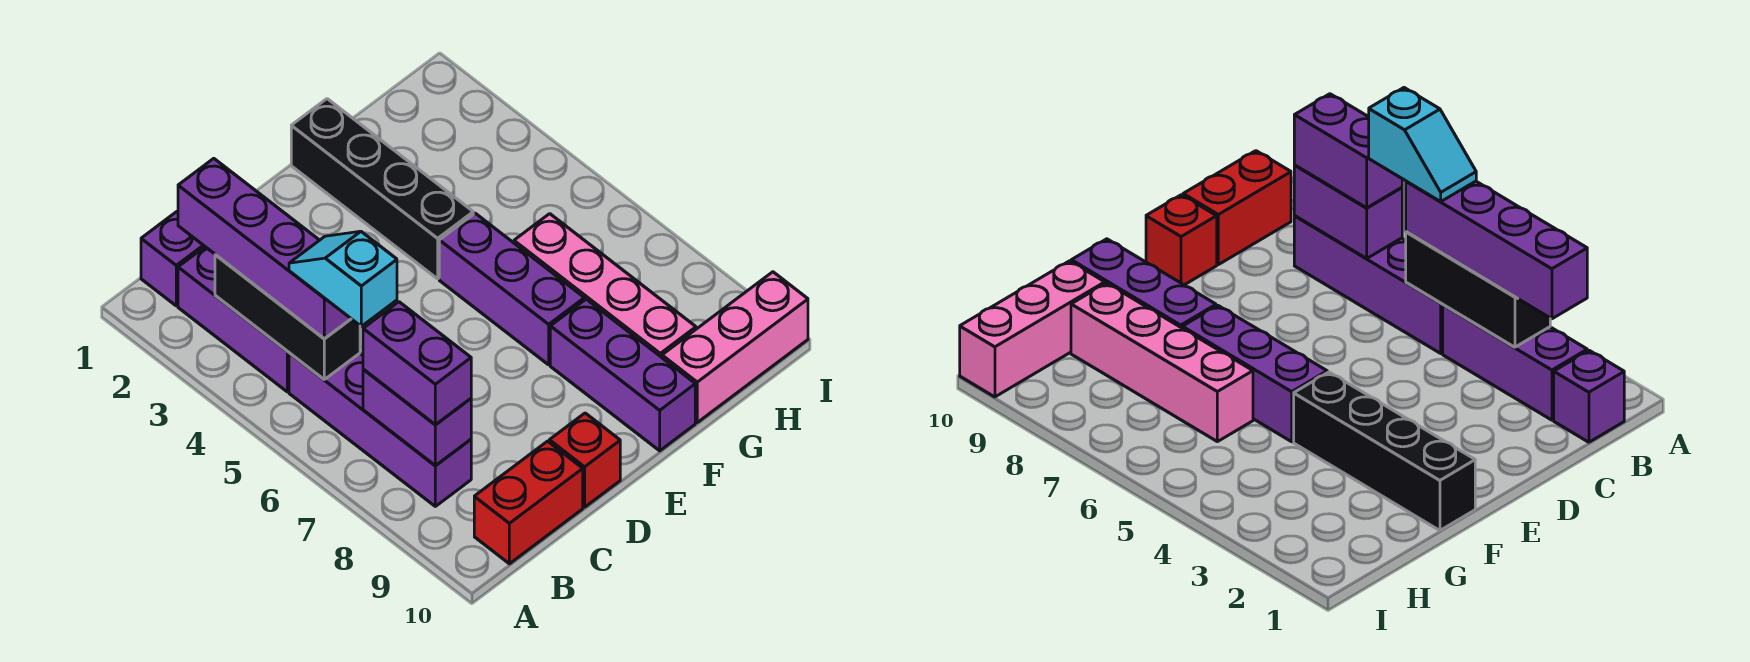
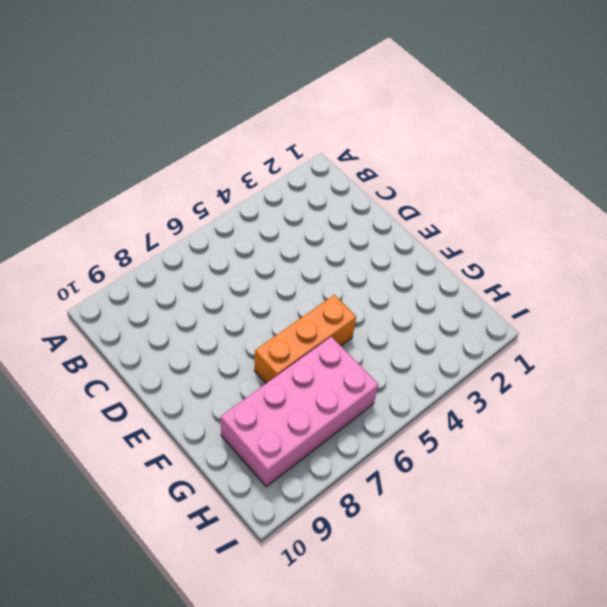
orange 1x3 brick [254,295,356,383] -> purple 1x3 brick [439,213,584,365]
pink 2x4 brick [221,337,378,487] -> pink 1x4 brick [514,214,696,357]
none -> purple 1x1 brick [141,212,205,306]
none -> purple 1x3 brick [178,247,289,392]
none -> purple 1x4 brick [289,353,471,506]

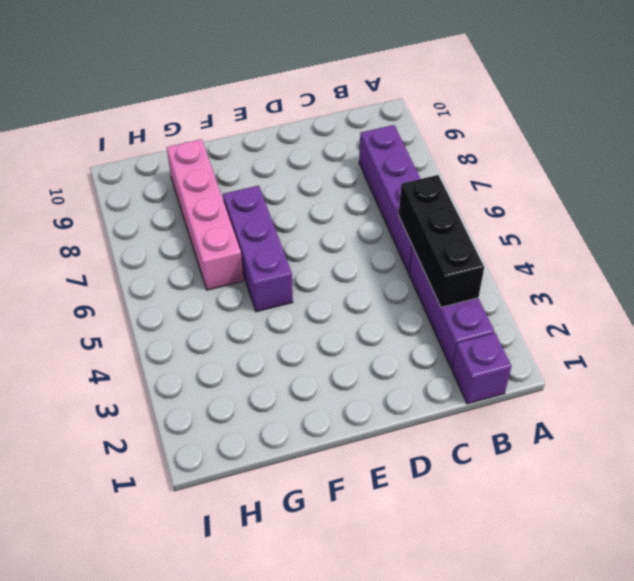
none -> red 1x2 brick [474,441,583,564]
none -> red 1x1 brick [549,413,620,507]
none -> black 1x4 brick [291,99,473,279]

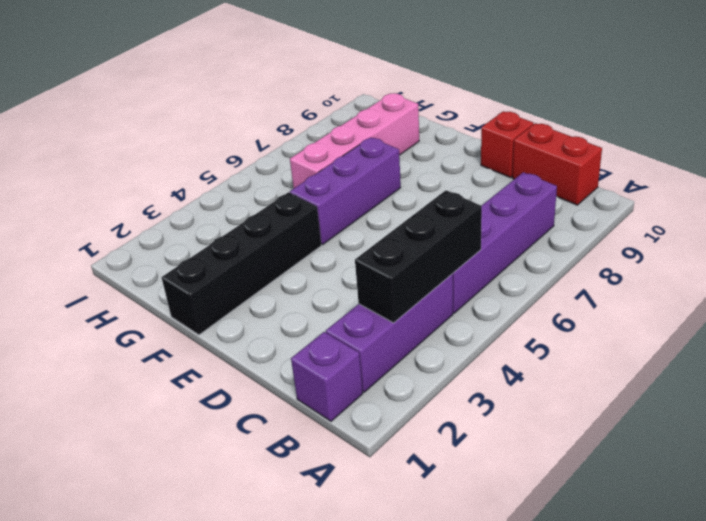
none -> purple 1x3 brick [550,299,695,451]
none -> pink 1x3 brick [662,272,808,422]
none -> purple 1x2 brick [363,369,471,465]

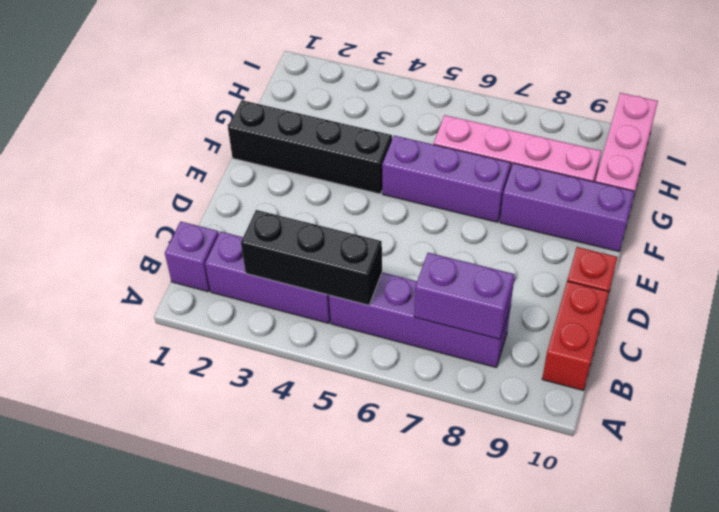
none -> purple 1x4 brick [178,158,351,339]
none -> purple 1x2 brick [363,302,471,425]
none -> cyan 1x2 slope [289,231,397,326]

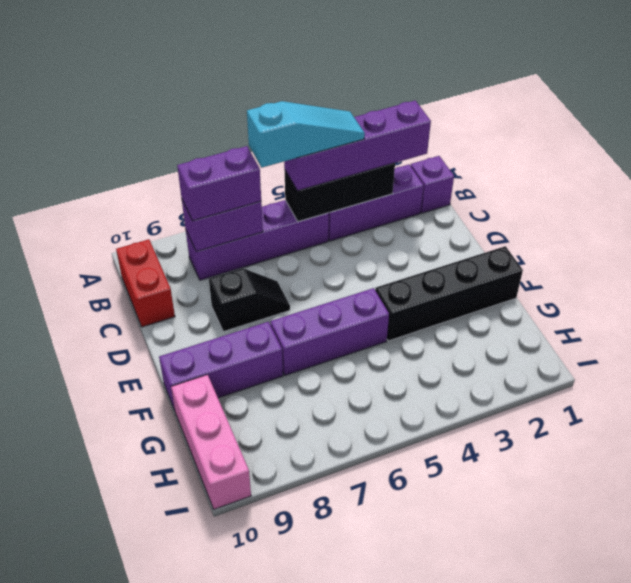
cyan 1x3 slope [247,101,365,168] -> cyan 1x2 slope [289,231,397,326]
black 1x2 slope [209,268,290,332] -> none
none -> red 1x1 brick [549,413,620,507]
none -> pink 1x4 brick [514,214,696,357]

